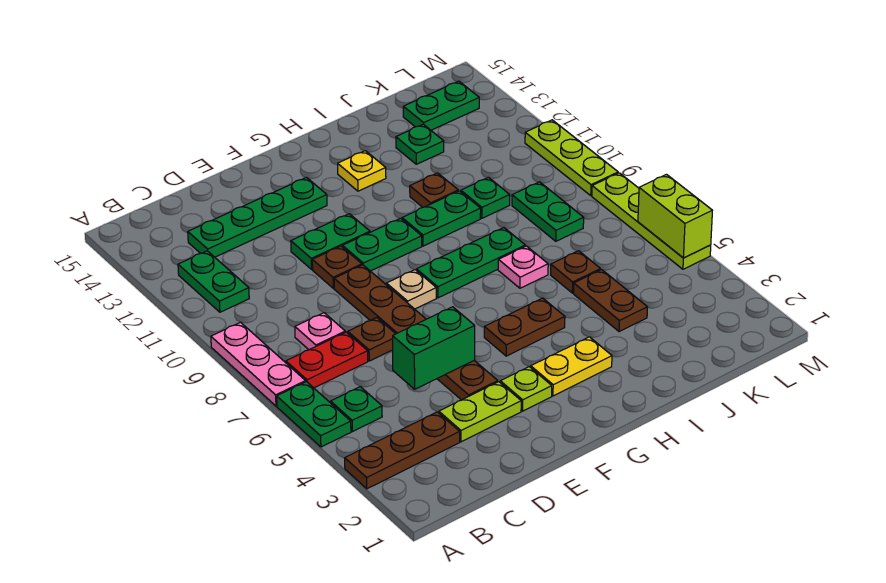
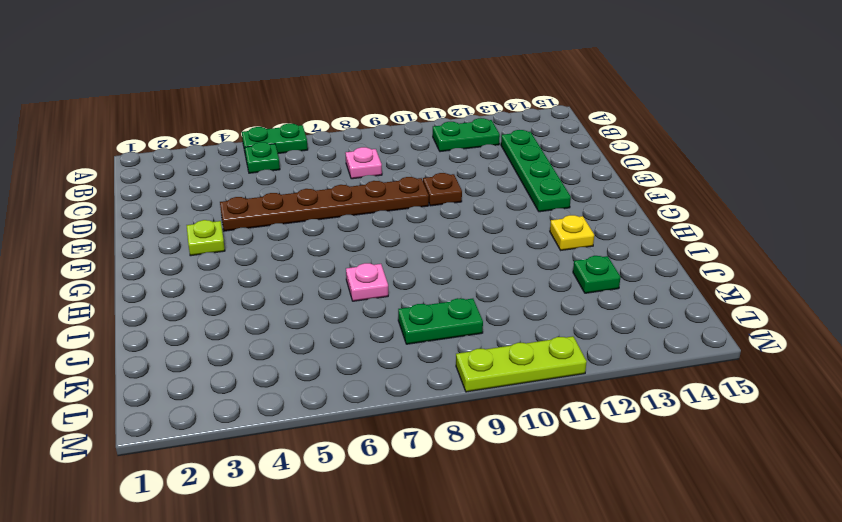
none -> brown 1x3 plate [345,412,460,489]
none -> pink 1x3 plate [211,322,306,406]
none -> red 1x2 plate [286,332,368,388]
none -> lime 1x2 plate [439,382,521,442]

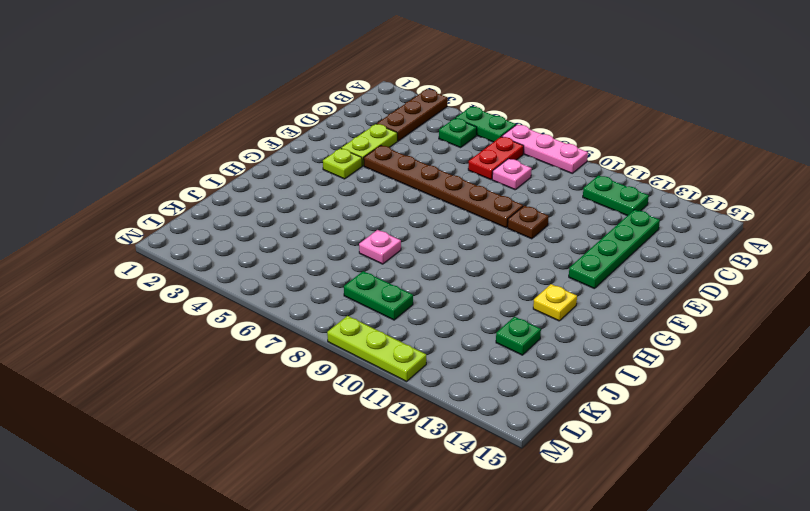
none -> brown 1x1 plate [348,318,396,361]
none -> green 1x2 plate [291,214,370,269]
none -> tan 1x1 plate [386,270,436,309]
none -> green 1x2 plate [343,218,422,271]

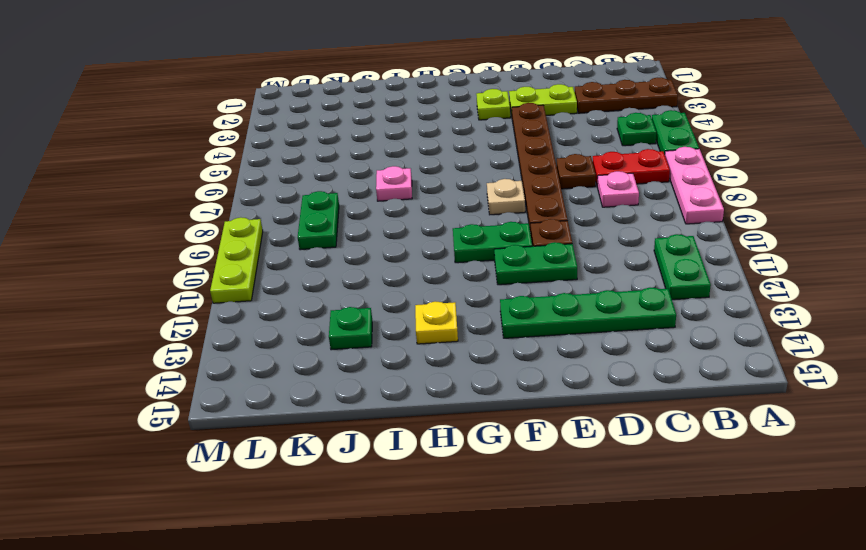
none -> yellow 1x2 plate [531,337,612,396]
none -> brown 1x2 plate [484,298,565,356]
none -> green 1x3 plate [417,228,525,298]
none -> green 1x2 plate [402,191,481,246]

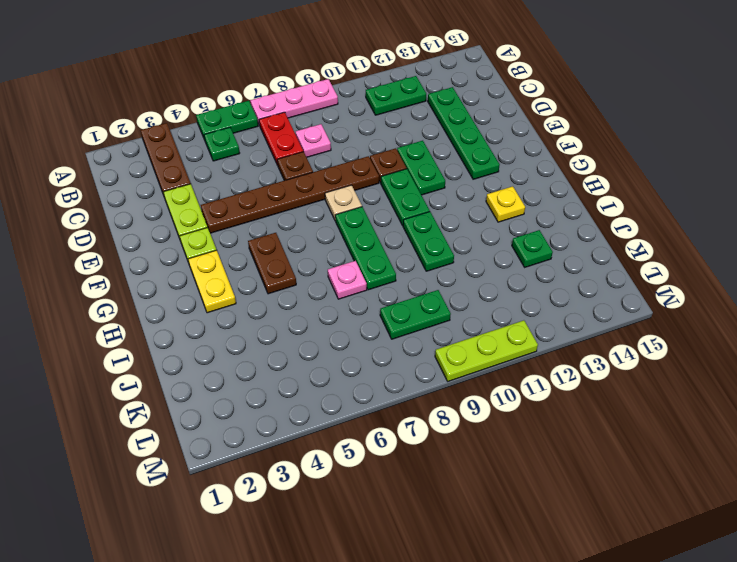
none -> brown 1x1 plate [410,173,458,207]
none -> brown 1x2 plate [574,270,647,332]
none -> brown 1x1 plate [551,251,601,293]
none -> green 1x1 plate [461,177,510,218]

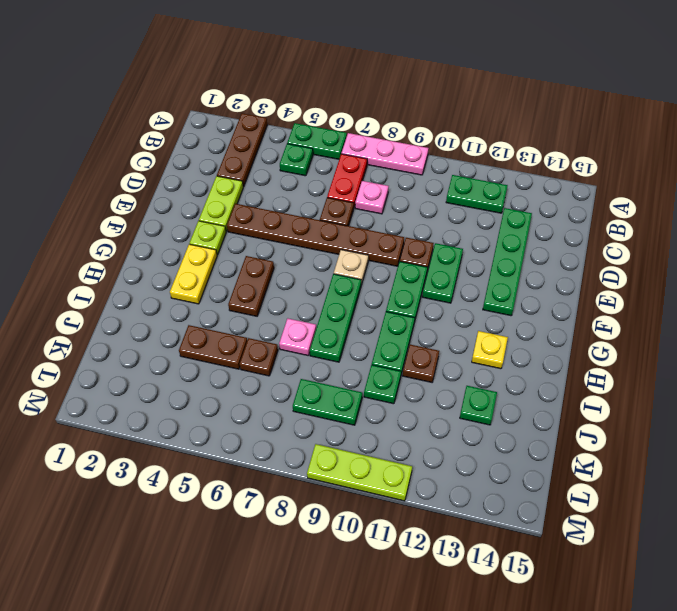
none -> green 1x2 plate [403,81,479,130]
none -> lime 1x4 plate [592,173,711,269]
none -> green 1x2 brick [393,307,475,389]
none -> lime 1x2 brick [638,174,712,258]

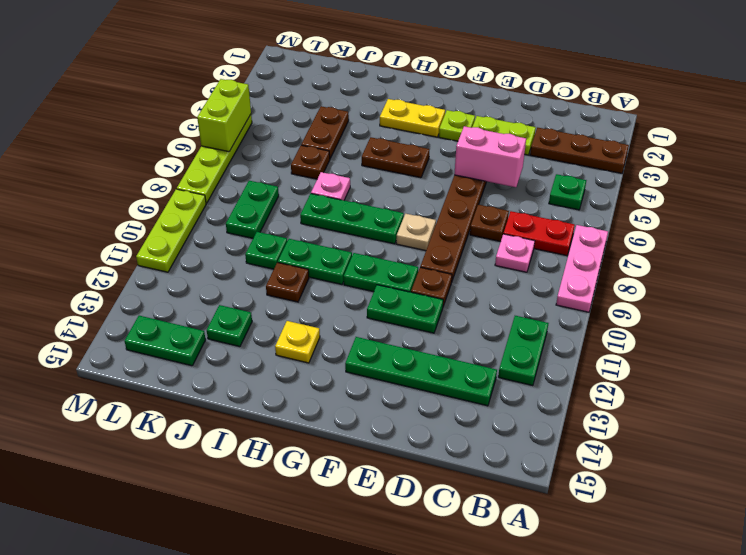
pink 1x2 brick [454,126,526,187] -> green 1x2 brick [393,307,475,389]
none -> green 1x2 plate [277,382,351,447]

